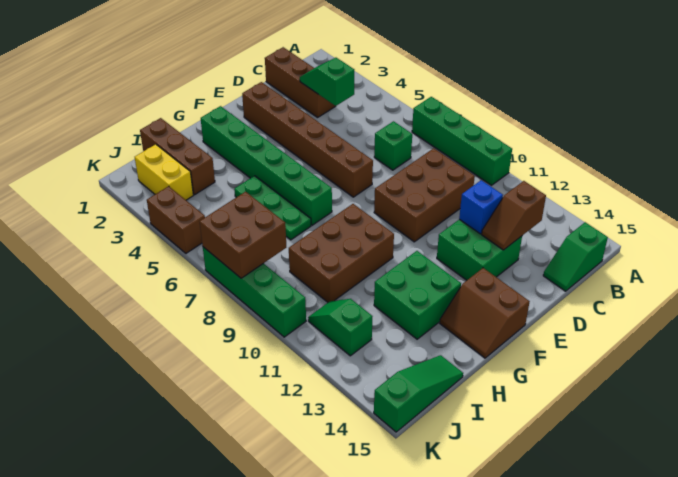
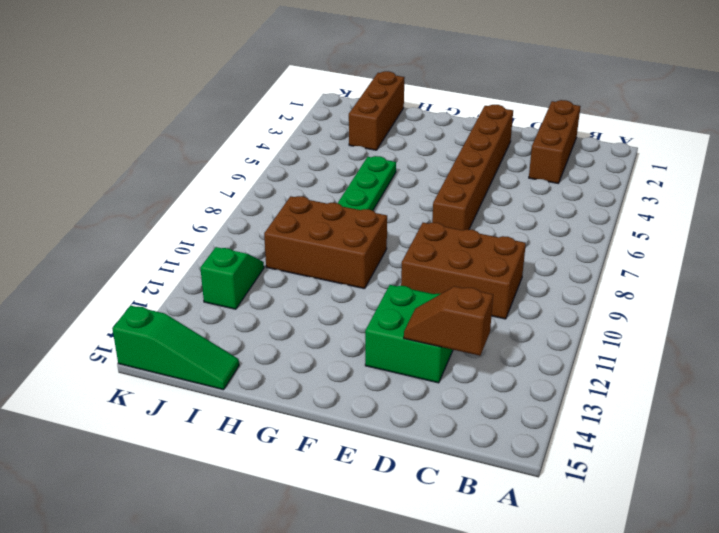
none -> green 1x4 brick [412,97,512,185]
none -> green 1x2 slope [543,222,608,291]
none -> green 1x1 brick [374,121,412,170]

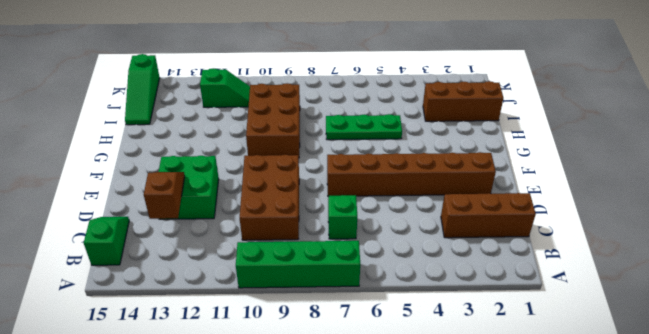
none -> brown 2x2 slope [440,268,530,358]
none -> green 1x6 brick [201,106,332,225]
none -> green 2x2 brick [374,251,461,339]

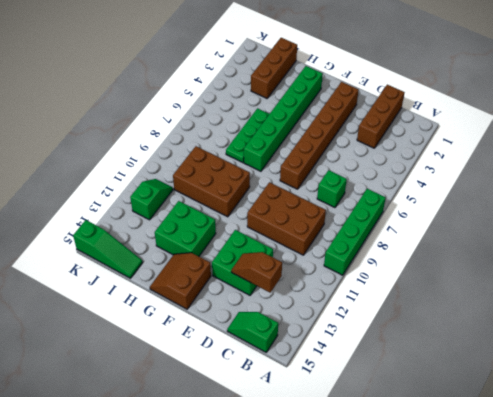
none -> yellow 1x2 brick [135,144,193,200]
none -> brown 1x2 brick [147,186,205,253]
none -> green 1x4 brick [203,247,306,337]

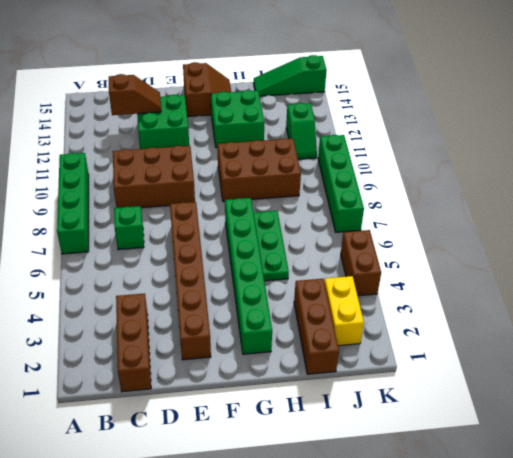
none -> green 1x2 slope [543,222,608,291]
none -> green 1x2 slope [300,58,354,106]
none -> blue 1x1 brick [459,180,503,234]

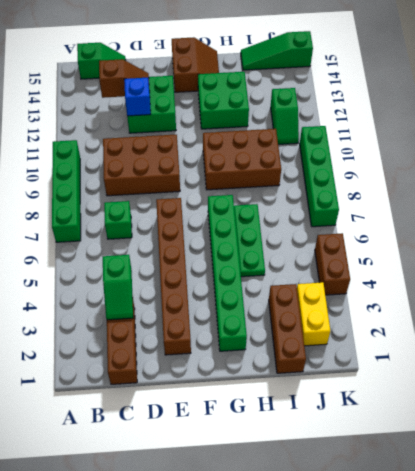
none -> brown 2x2 brick [200,192,286,278]

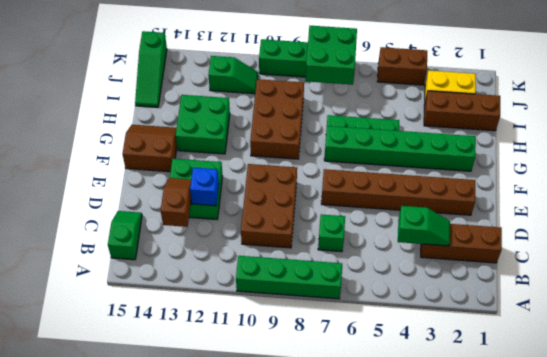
green 2x2 brick [306,26,357,85] -> brown 2x2 brick [200,192,286,278]

